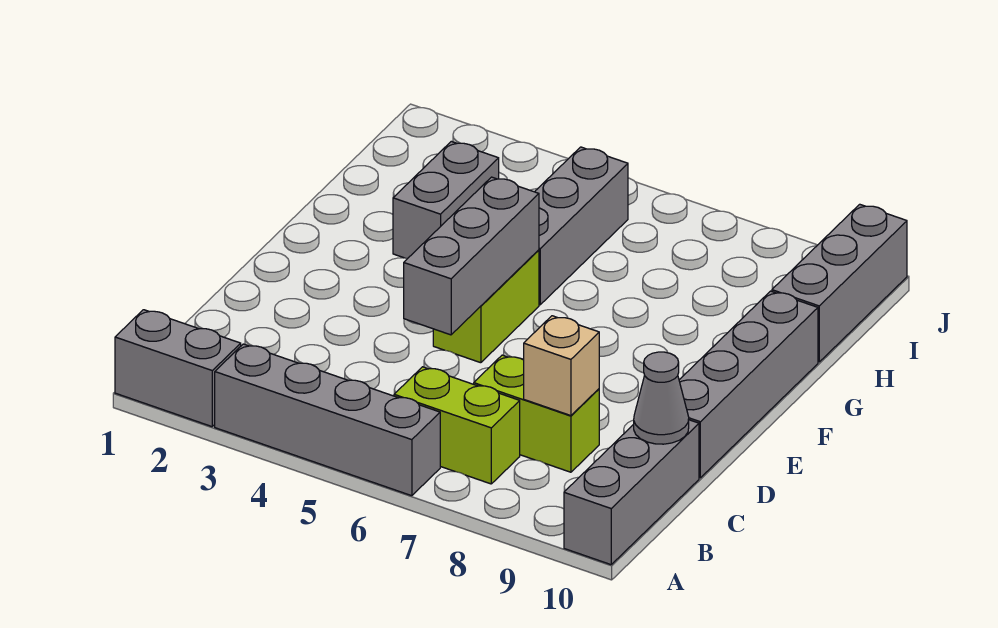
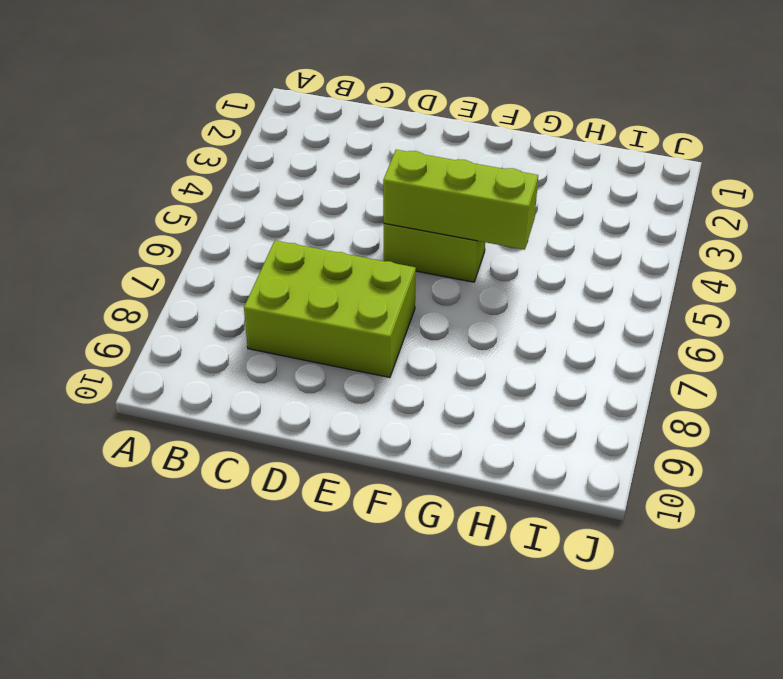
lime 2x3 brick [244,241,416,378] -> lime 1x2 brick [474,355,599,472]
lime 1x3 brick [383,150,538,250] -> grey 1x3 brick [404,177,539,335]
none -> grey 1x2 brick [115,310,241,427]
none -> grey 1x4 brick [215,344,440,496]
none -> grey 1x3 brick [564,420,699,565]

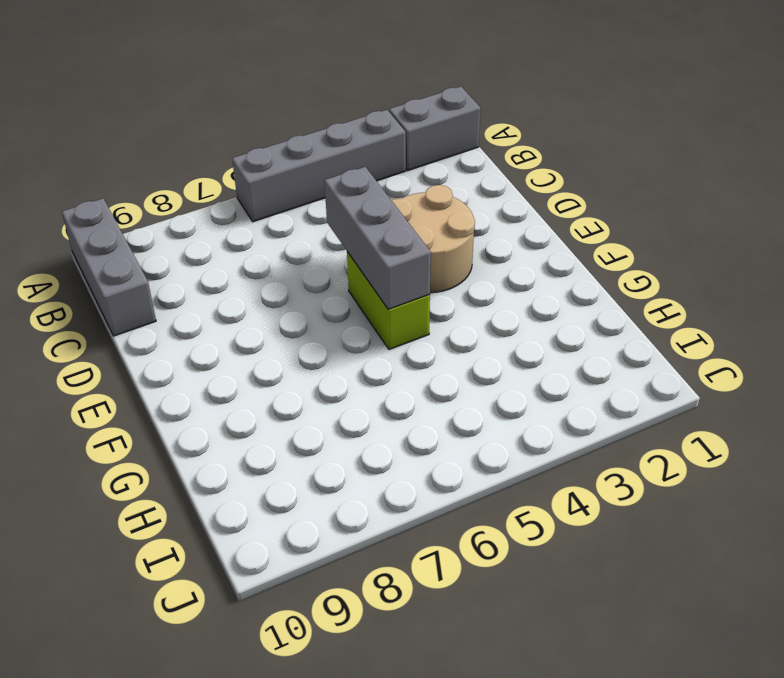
tan 2x2 round brick [391,185,475,293] -> none
none -> lime 1x2 brick [394,367,520,484]
none -> lime 1x2 brick [474,355,599,472]
none -> grey 1x4 brick [679,291,818,478]

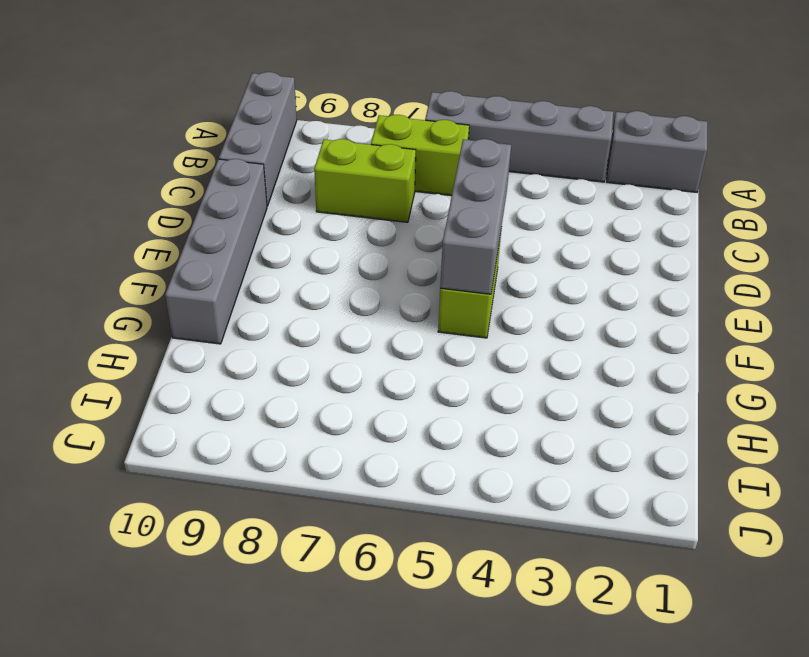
none -> grey 1x2 brick [393,141,499,259]
none -> grey 1x3 brick [535,147,628,305]
none -> grey 1x3 brick [772,204,907,362]

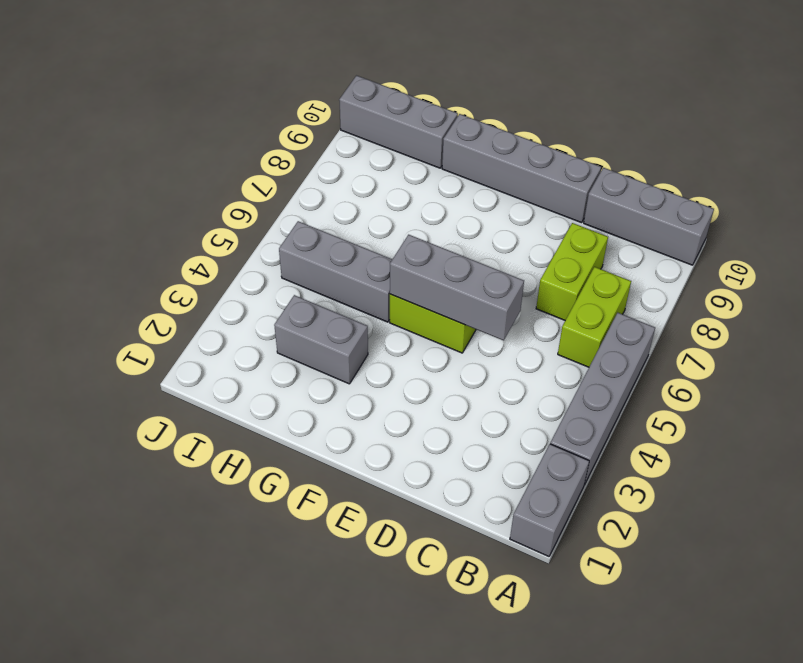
none -> tan 1x1 brick [524,316,599,416]
none -> grey 1x1 cone [634,352,689,444]

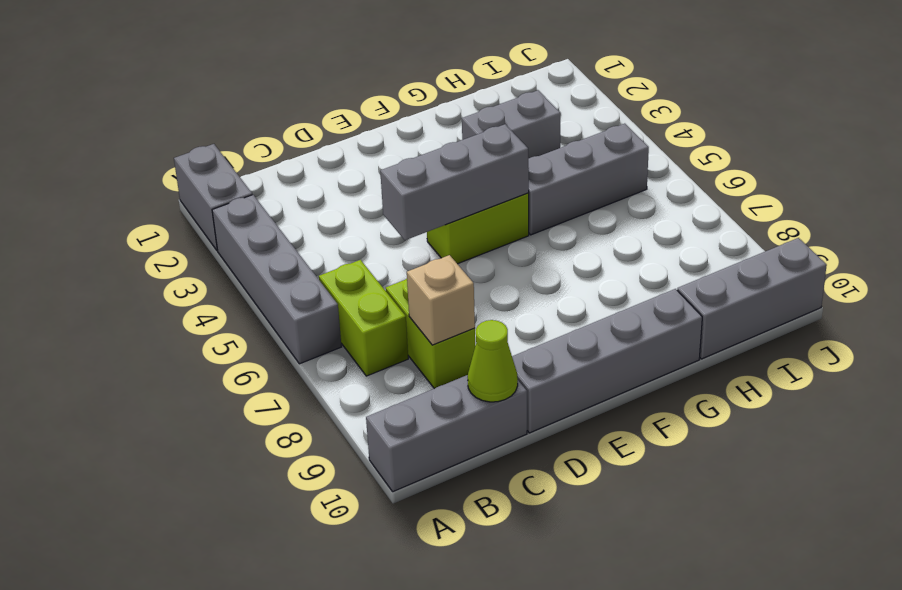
lime 1x1 cone [468,320,518,402] -> grey 1x1 cone [634,352,689,444]

